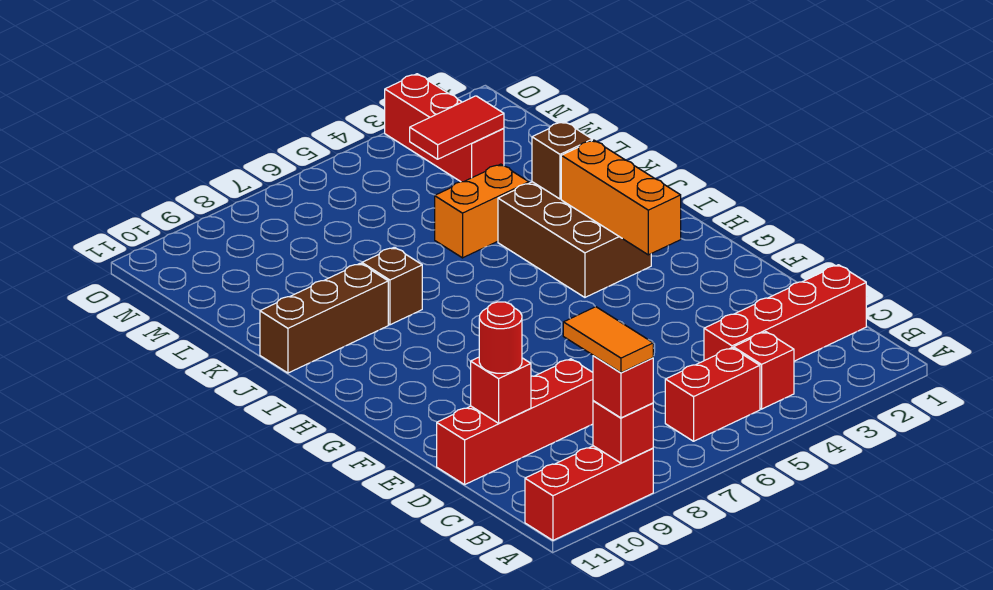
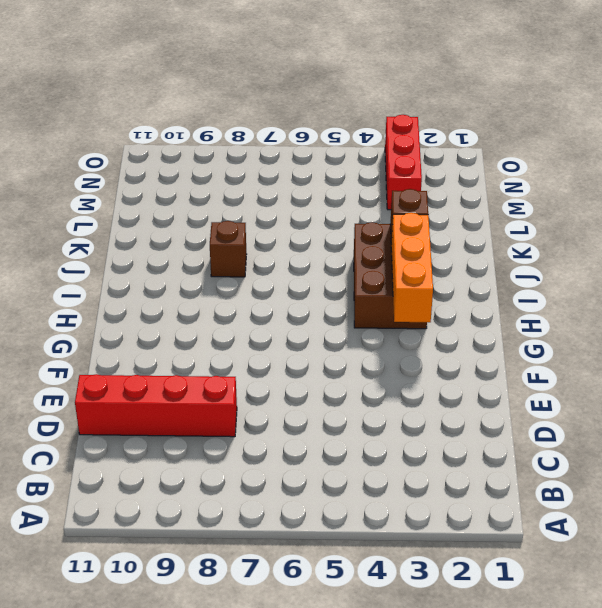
none -> red 1x3 brick [525,446,653,540]
none -> red 1x1 brick [734,332,794,409]
none -> red 1x2 brick [665,348,760,441]

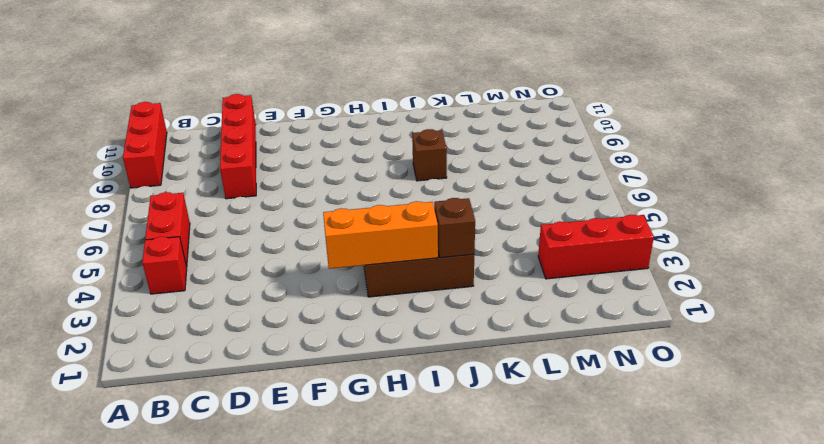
none -> red 1x4 brick [704,265,866,361]
none -> brown 1x3 brick [260,263,388,373]
none -> orange 1x2 brick [435,164,529,258]

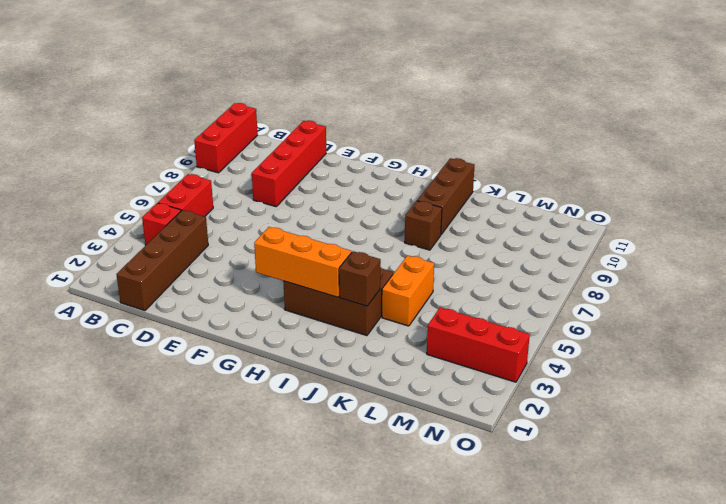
brown 1x4 brick [116,210,208,311] -> red 1x4 brick [704,265,866,361]
none -> red 1x1 brick [593,401,653,463]
none -> red 1x1 brick [471,357,531,423]
none -> red 1x2 tile [410,96,504,159]

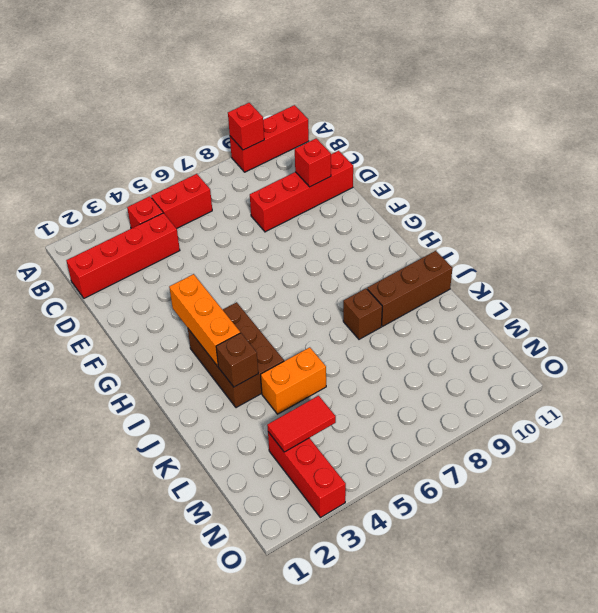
none -> red 1x1 brick [593,356,653,418]
none -> red 1x1 round brick [479,302,522,373]
none -> orange 1x2 tile [563,307,653,373]

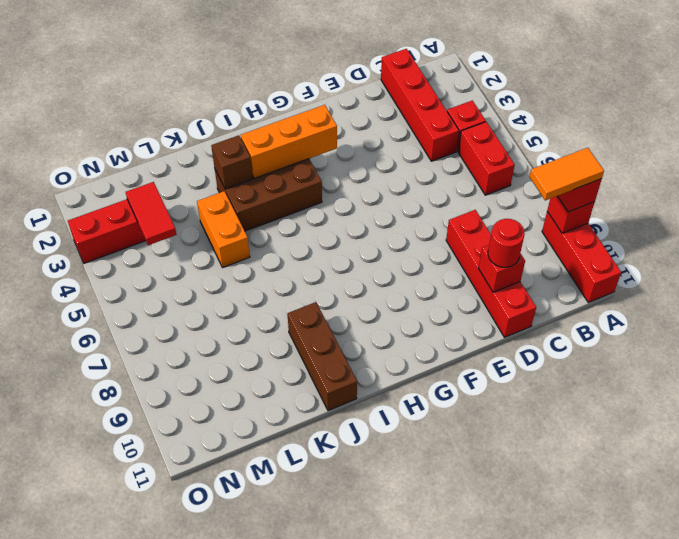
none -> brown 1x1 brick [362,247,422,325]

